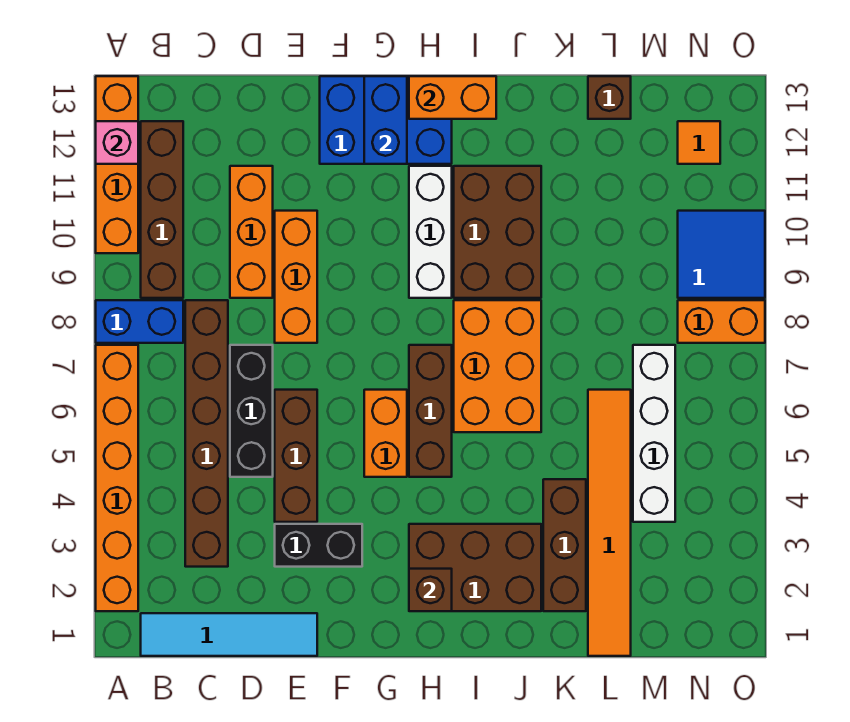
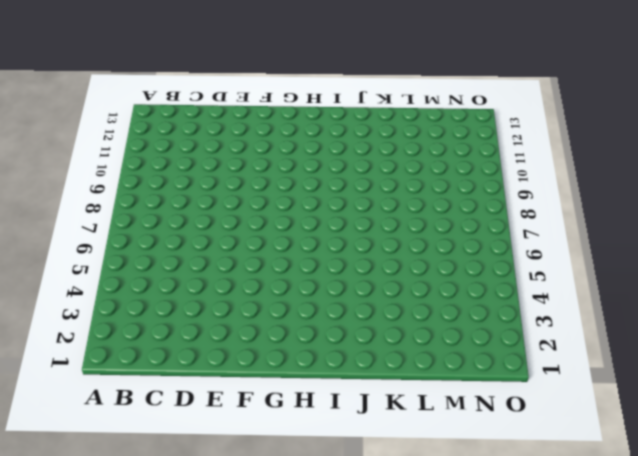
none -> orange 1x6 brick [96,345,138,611]
none -> blue 1x2 brick [96,300,183,343]
none -> orange 1x4 brick [96,76,138,253]

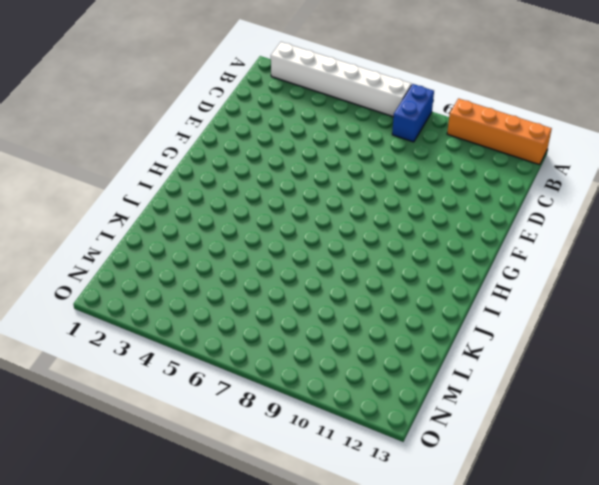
white 1x6 brick [271,42,411,117] -> orange 1x6 brick [96,345,138,611]
none -> cyan 1x4 tile [141,613,317,656]
none -> brown 1x4 brick [141,121,183,298]
none -> brown 1x6 brick [185,300,228,567]

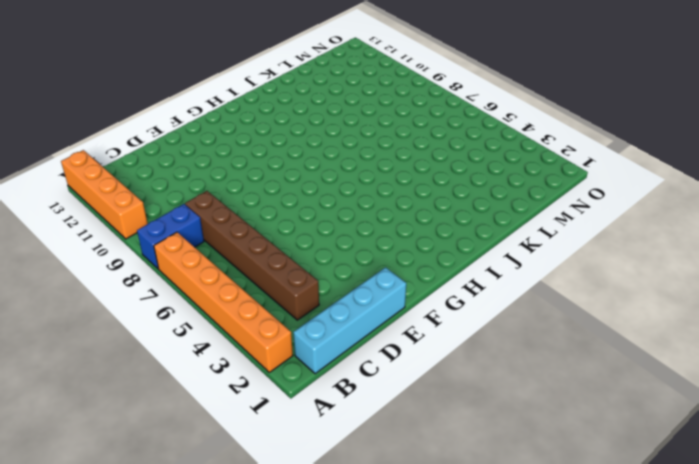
cyan 1x4 brick [293,267,406,374] -> cyan 1x4 tile [141,613,317,656]
none -> brown 1x4 brick [141,121,183,298]
none -> black 1x3 brick [230,345,273,477]
none -> orange 1x3 brick [230,166,273,298]

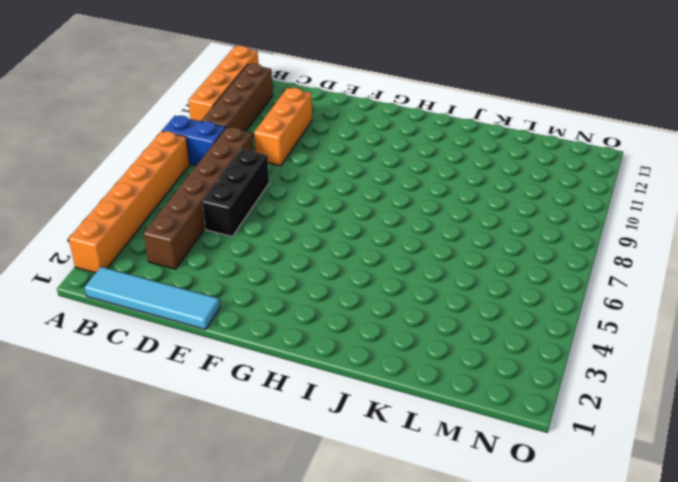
none -> black 1x2 brick [275,524,362,567]
none -> brown 1x3 brick [275,390,317,522]
none -> orange 1x3 brick [275,211,317,343]

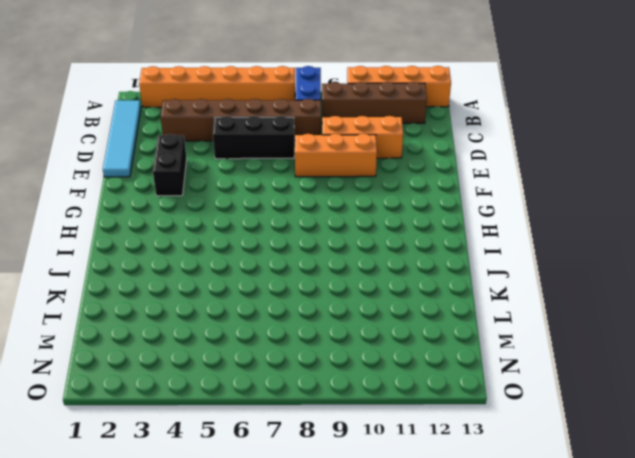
none -> brown 1x3 brick [275,390,317,522]
none -> blue 2x3 brick [320,76,452,164]
none -> orange 1x2 brick [364,390,407,477]

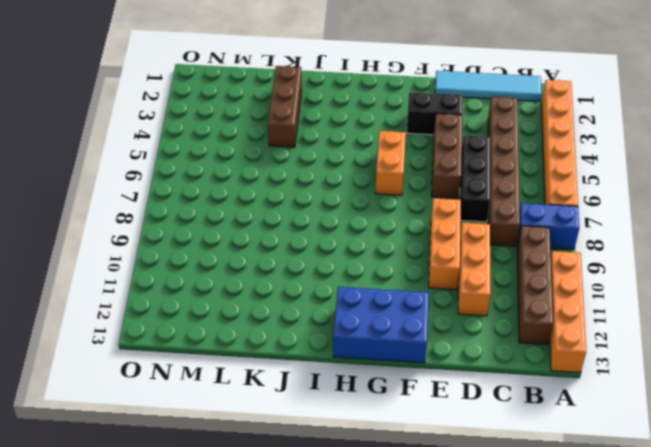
none -> brown 2x3 brick [409,524,541,611]
none -> brown 1x3 brick [409,345,452,477]
none -> white 1x3 brick [409,166,452,298]

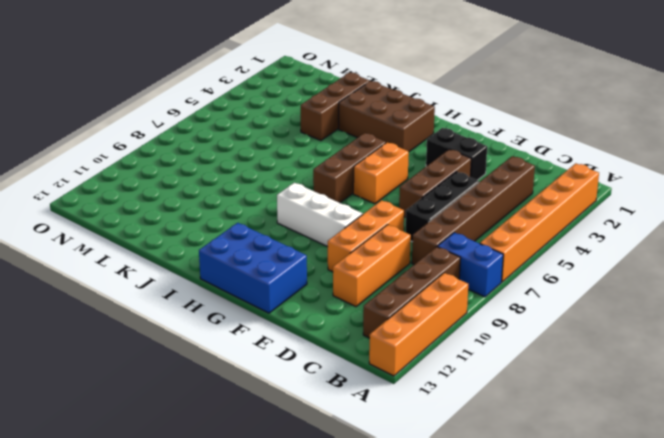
white 1x3 brick [277,183,363,247] -> white 1x3 brick turned to [409,166,452,298]
none -> cyan 1x4 tile [141,613,317,656]
none -> orange 2x3 brick [454,300,541,432]
none -> brown 2x3 brick [454,166,541,298]

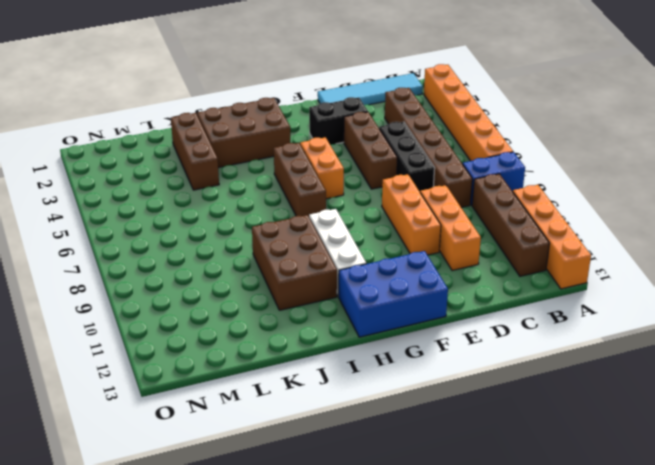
none -> orange 2x3 brick [454,300,541,432]
none -> orange 1x6 tile [588,390,631,656]
none -> brown 1x1 brick [588,76,631,119]

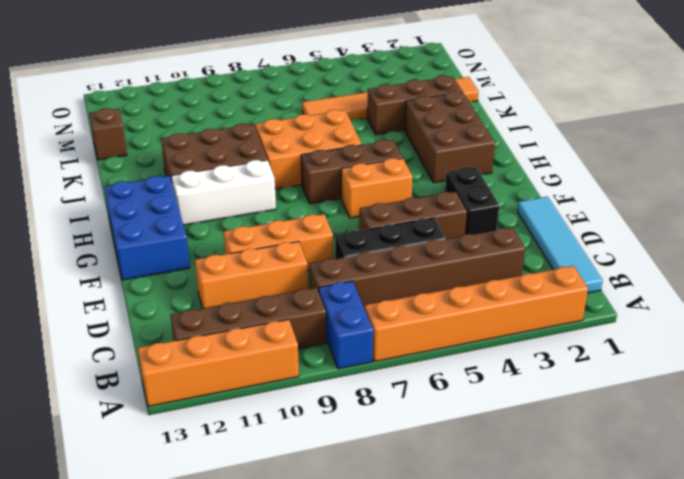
none -> white 1x4 brick [633,345,675,522]
none -> orange 1x2 brick [678,300,765,343]
none -> blue 2x2 tile [678,211,765,298]

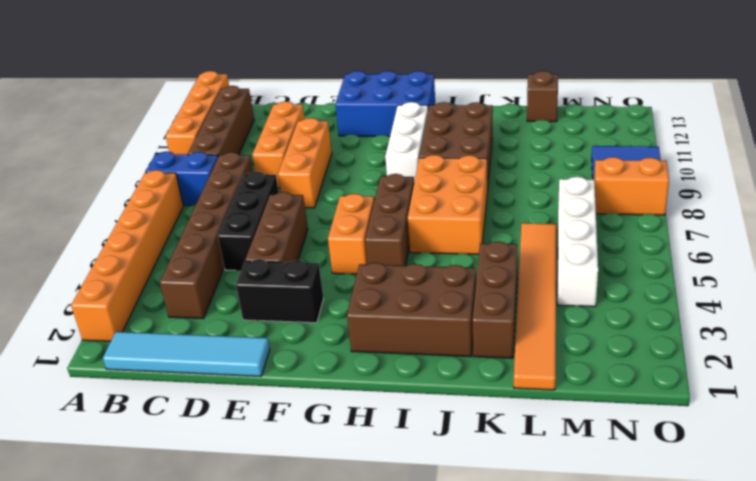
none -> orange 1x1 tile [678,121,720,164]
none -> pink 1x1 brick [96,121,138,164]
none -> blue 1x2 brick [364,76,407,164]

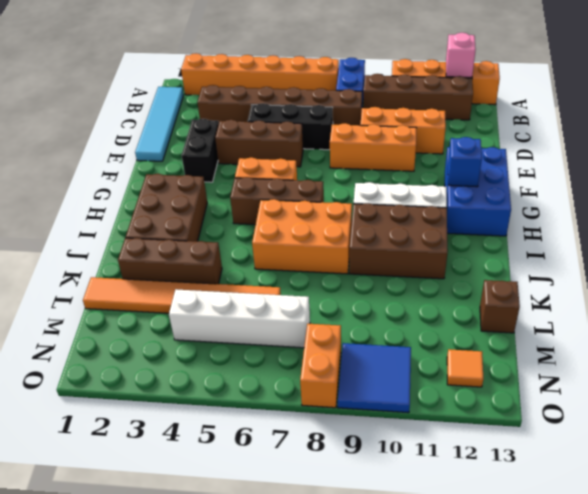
blue 1x1 brick [448,137,482,187] -> blue 1x2 brick [364,76,407,164]
none -> brown 1x1 brick [409,569,452,611]
none -> orange 1x2 brick [409,76,496,119]

